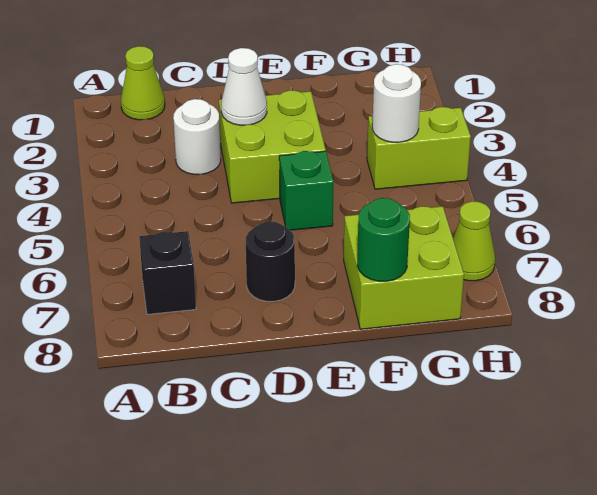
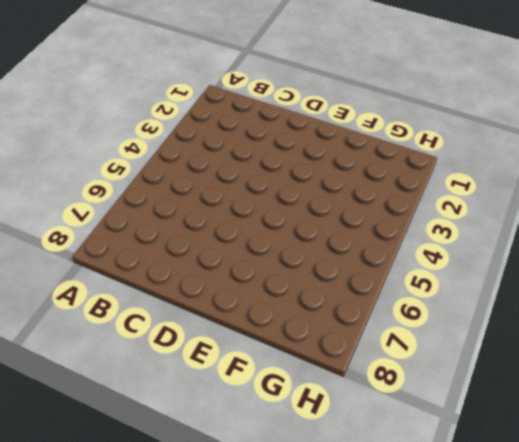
none -> lime 1x1 cone [121,46,165,120]
none -> black 1x1 brick [139,231,196,314]
none -> white 1x1 round brick [173,99,221,175]

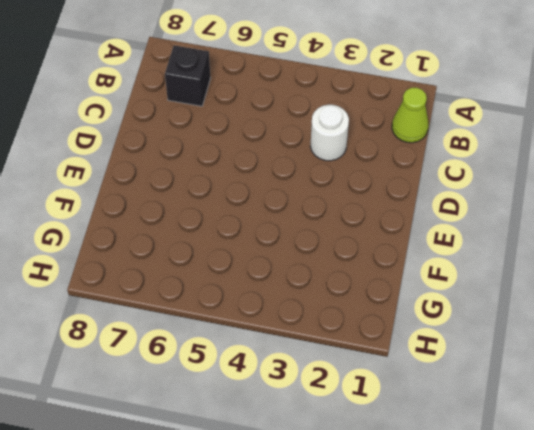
none -> lime 2x2 brick [219,90,326,203]
none -> black 1x1 round brick [246,221,295,301]
none -> green 1x1 brick [279,151,334,230]

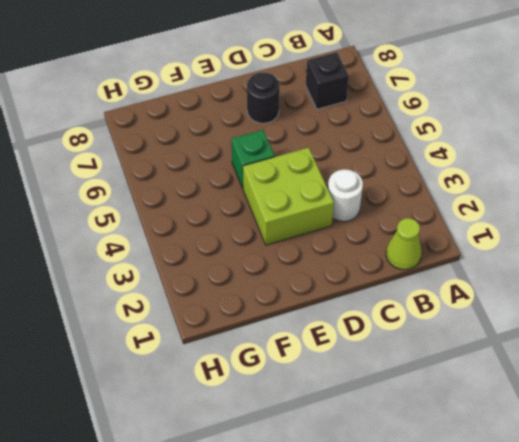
none -> lime 2x2 brick [344,206,464,329]
none -> lime 1x2 brick [367,107,471,189]
none -> lime 1x1 cone [453,201,495,281]

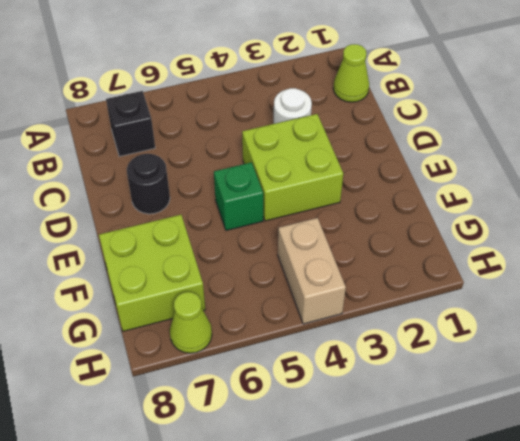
tan 1x2 brick [278,218,346,324] -> lime 1x2 brick [367,107,471,189]
none -> white 1x1 cone [221,48,267,125]
none -> green 1x1 round brick [357,198,410,281]
none -> white 1x1 round brick [372,64,421,142]

